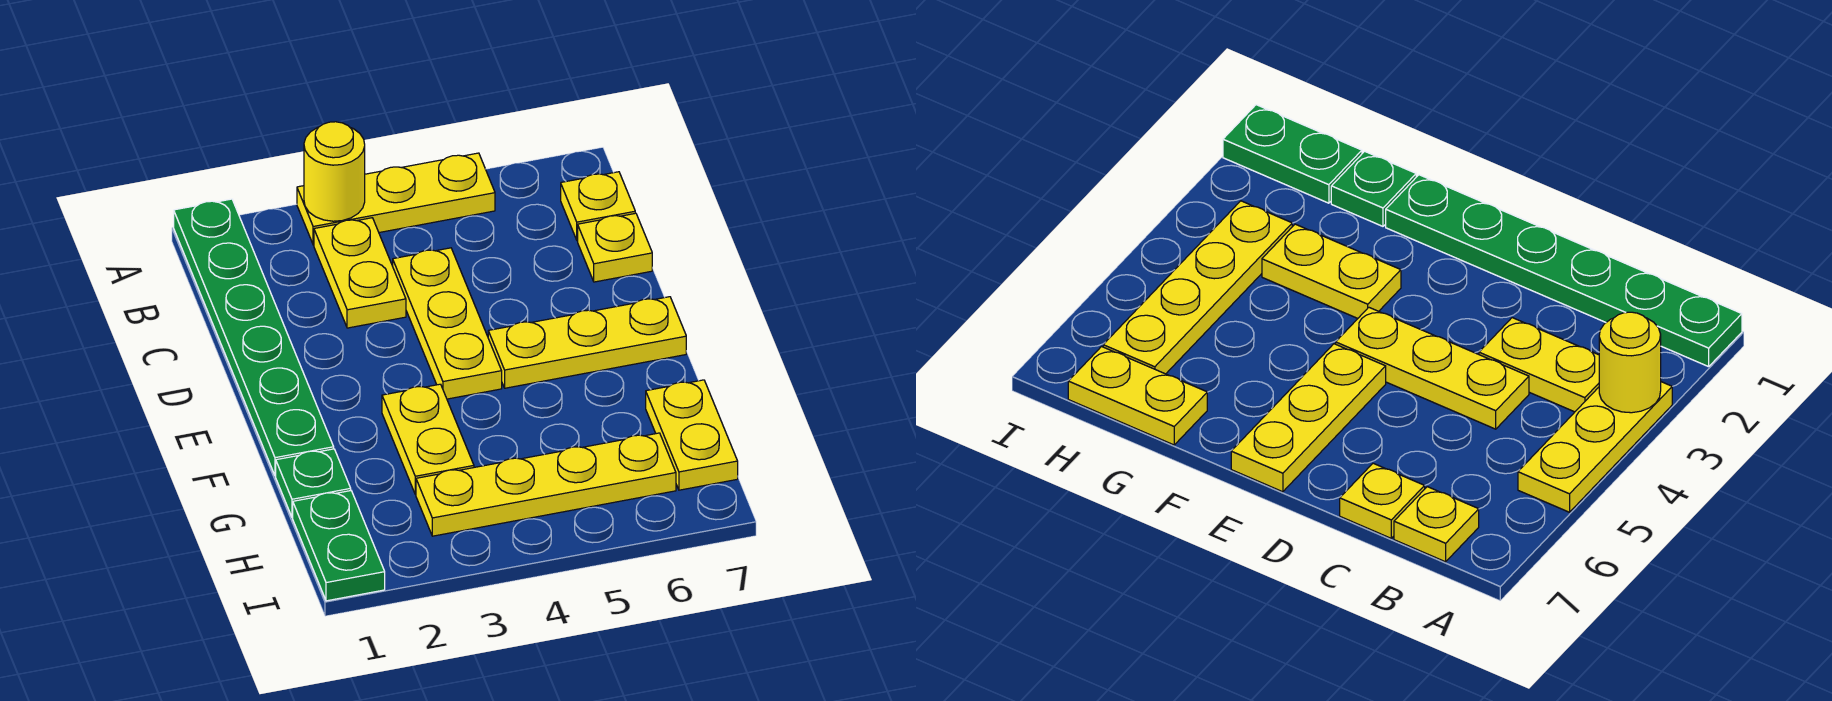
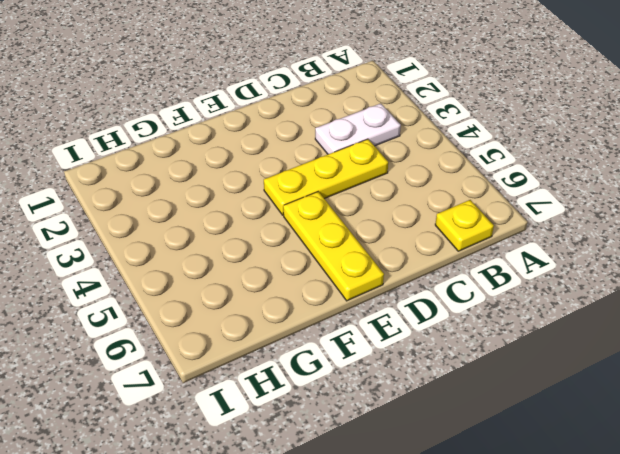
white 1x2 plate [315,104,401,154] -> yellow 1x2 plate [314,218,406,328]
none -> green 1x6 plate [174,199,334,476]
none -> yellow 1x3 plate [297,153,495,245]
none -> yellow 1x1 plate [578,213,652,282]

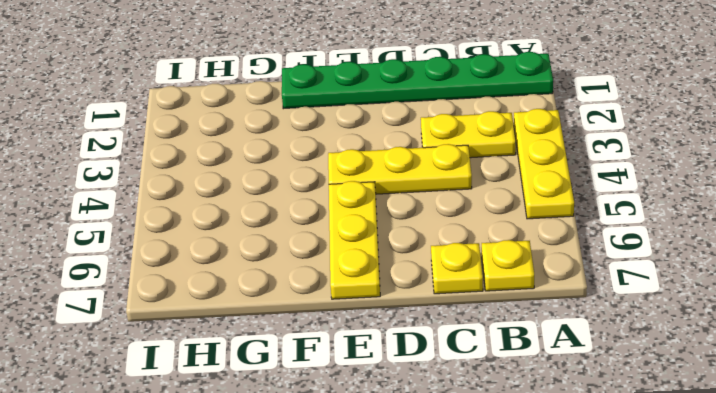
none -> yellow 1x2 plate [382,384,474,495]
none -> green 1x1 plate [276,449,351,518]
none -> yellow 1x2 plate [646,380,738,490]

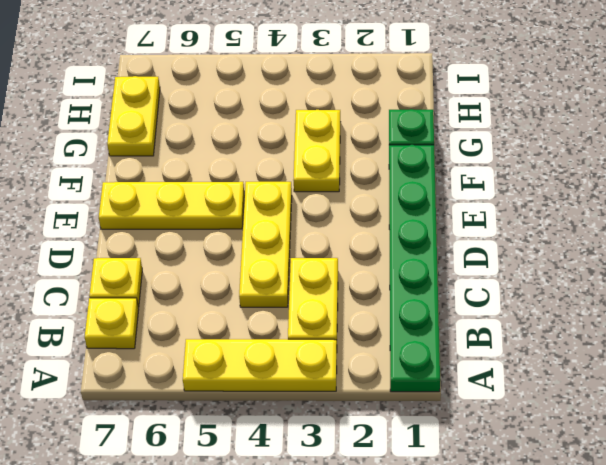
none -> green 1x2 plate [293,491,385,601]
none -> yellow 1x4 plate [416,433,676,536]
none -> yellow 1x1 round brick [304,122,365,221]

